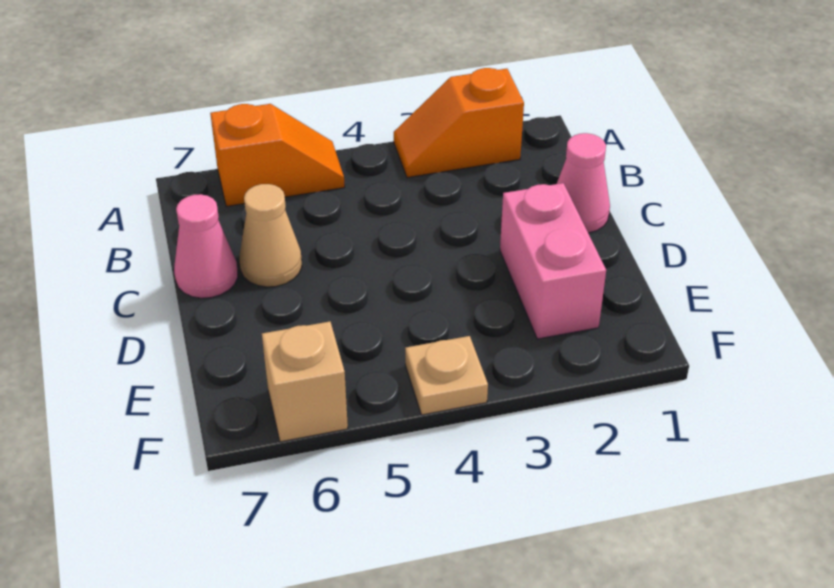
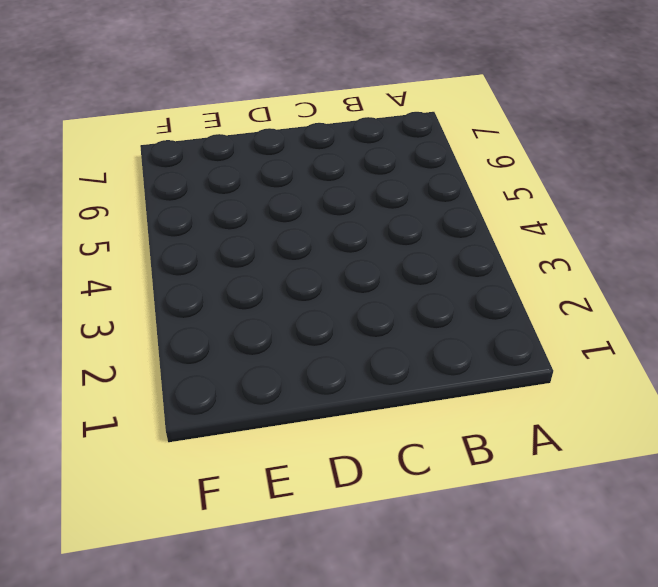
none -> orange 1x2 slope [394,68,524,178]
none -> orange 1x2 slope [210,104,345,207]

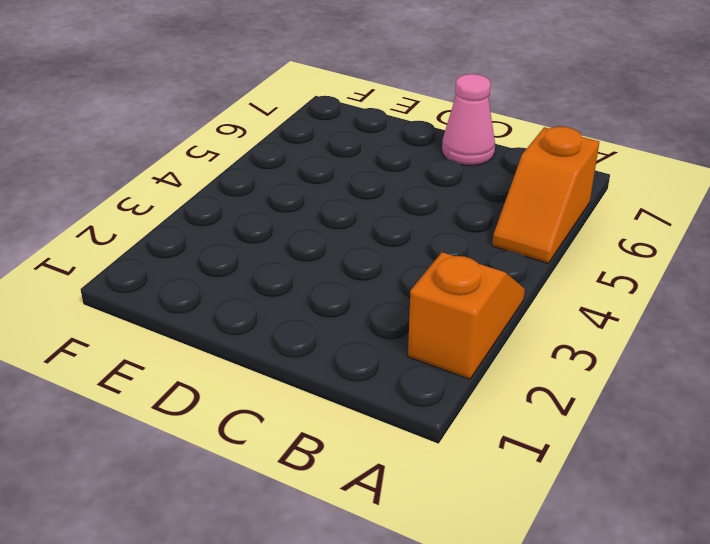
none -> pink 1x1 cone [557,133,610,233]
none -> tan 1x1 cone [240,184,302,287]

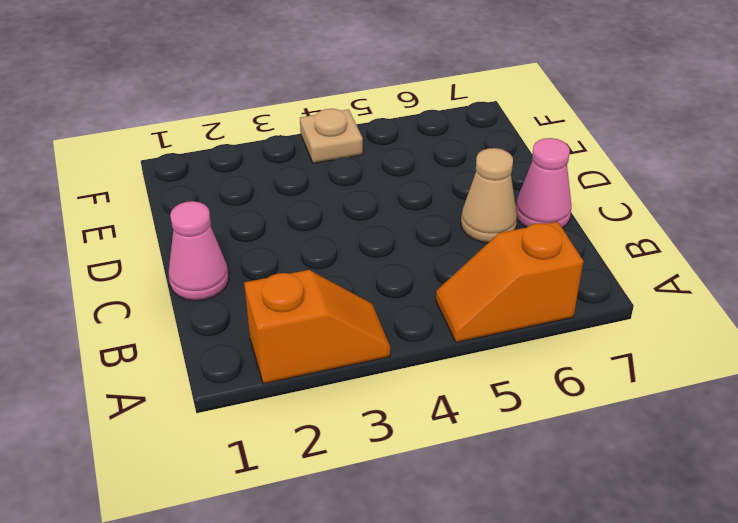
none -> pink 1x2 brick [500,183,606,339]
none -> tan 1x1 brick [262,322,348,442]

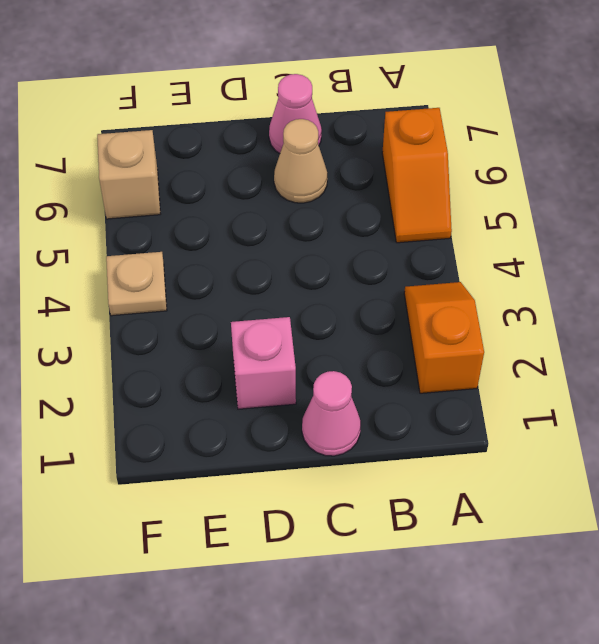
pink 1x1 brick [231,317,296,409] -> pink 1x2 brick [500,183,606,339]

